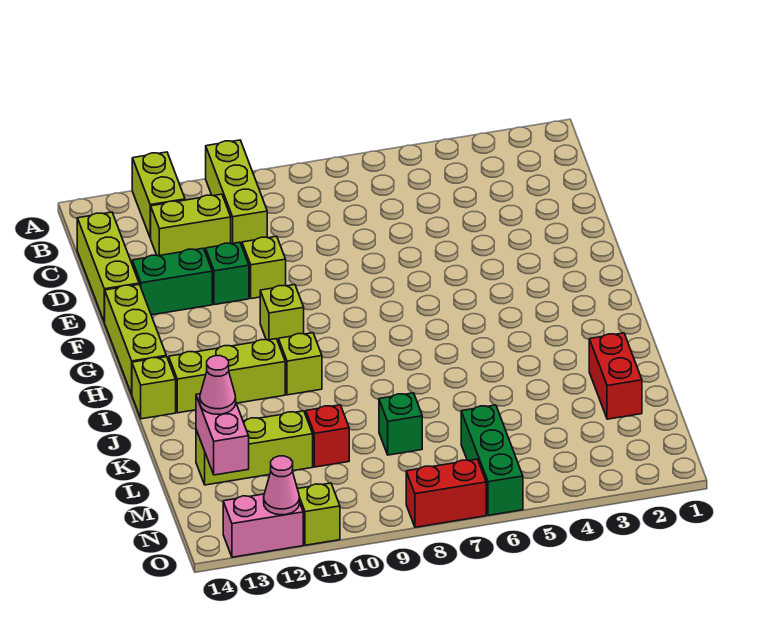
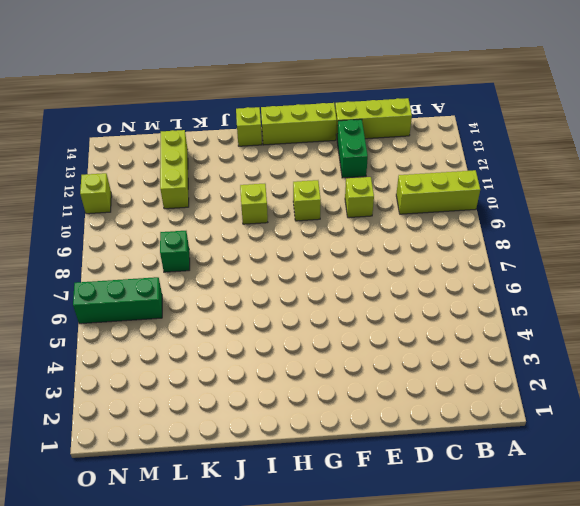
none -> lime 1x2 brick [132,152,185,238]
none -> lime 1x2 brick [151,194,231,256]
none -> green 1x1 brick [205,242,249,305]

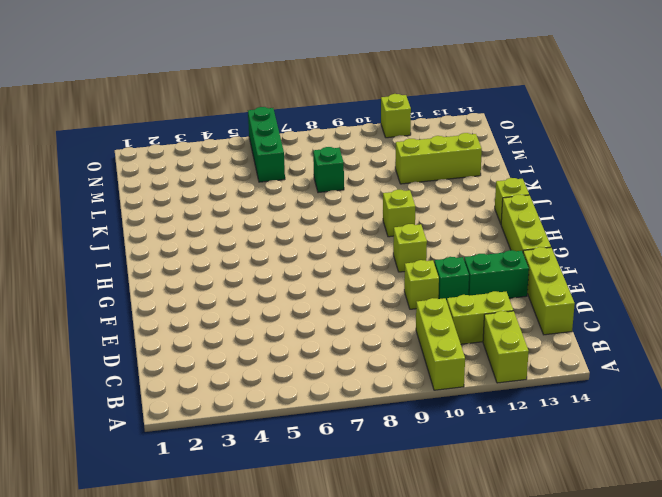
none -> lime 1x3 brick [169,339,285,413]
none -> red 1x2 brick [589,333,642,419]
none -> red 1x1 brick [306,405,349,467]

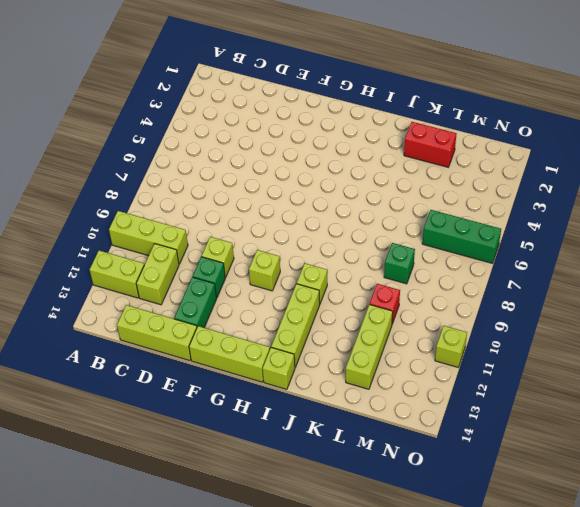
none -> red 1x2 brick [406,459,486,527]
none -> pink 1x2 brick [223,494,303,557]
none -> pink 1x2 brick [196,394,249,475]

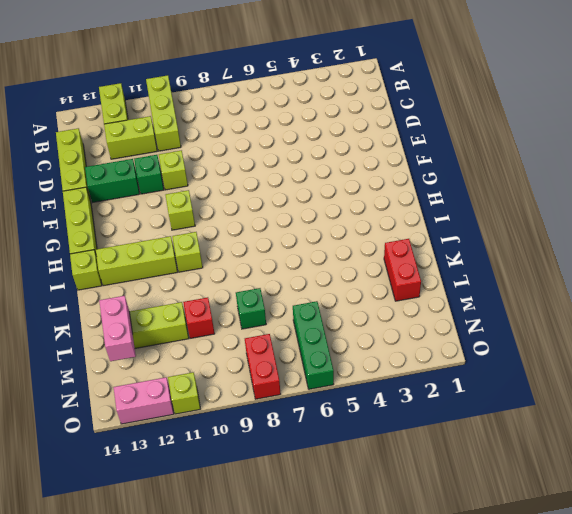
red 1x2 brick [245,334,281,399] -> red 1x2 brick turned to [406,459,486,527]
none -> pink 1x1 cone [264,456,299,515]
none -> pink 1x1 cone [200,356,236,414]

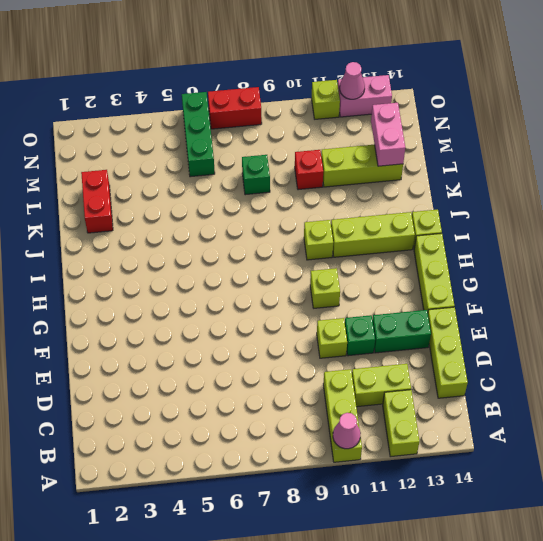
pink 1x1 cone [333,413,361,449] -> pink 1x1 cone moved to [200,356,236,414]

